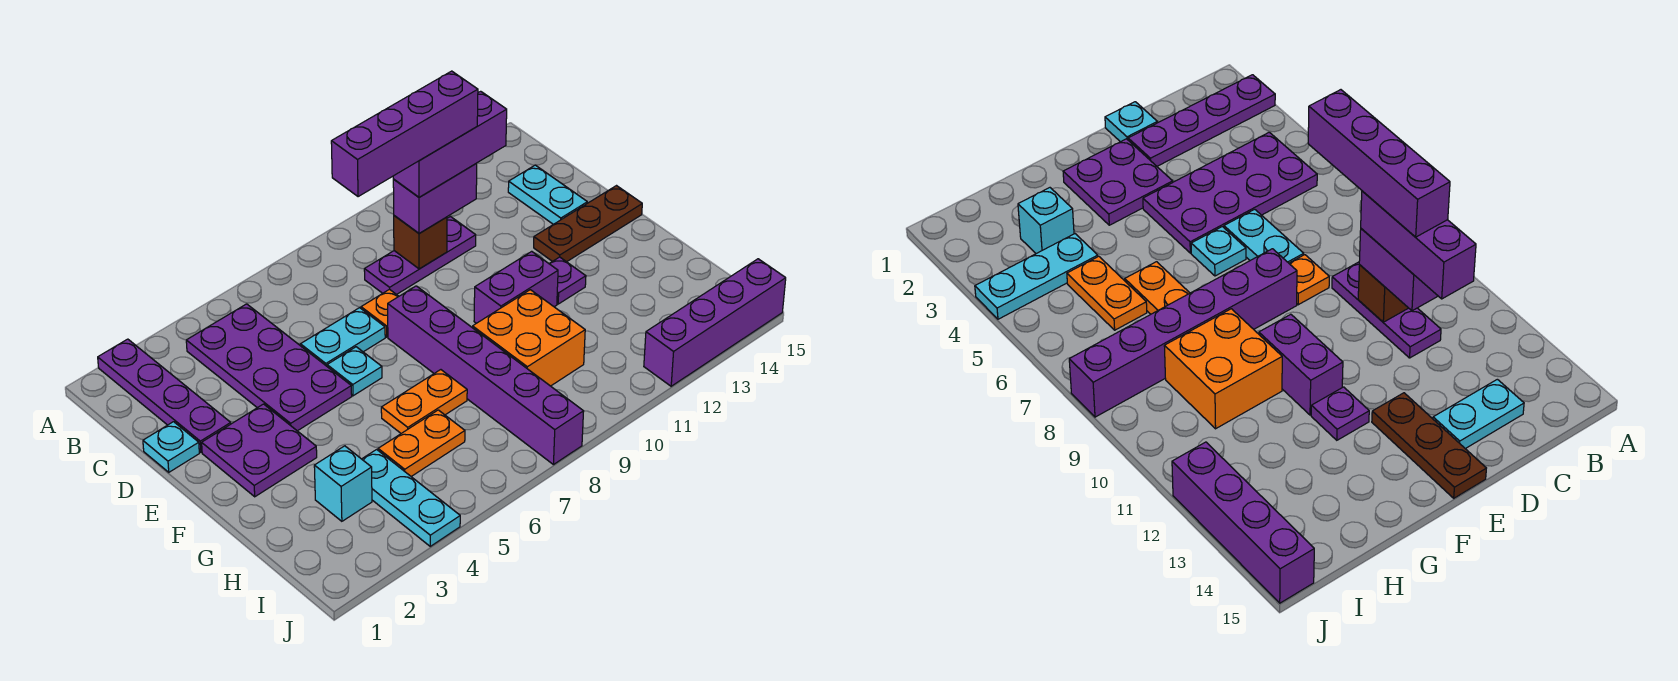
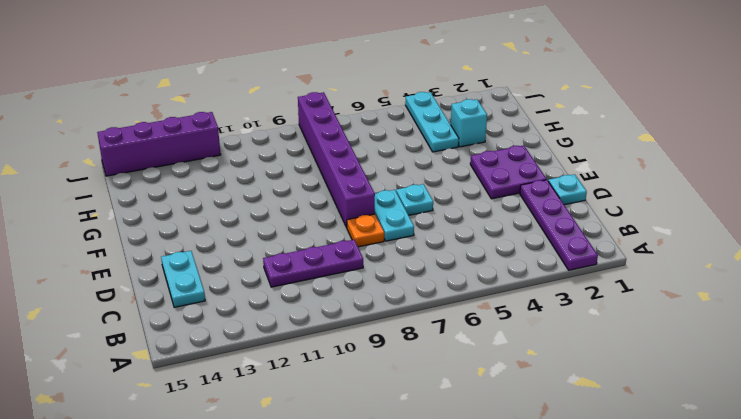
cyan 1x2 plate [375,190,414,241] -> cyan 1x2 plate turned to [300,308,385,366]
none -> purple 2x4 plate [186,304,352,431]
none -> brown 1x3 plate [534,186,642,262]
none -> purple 1x2 brick [474,251,558,323]

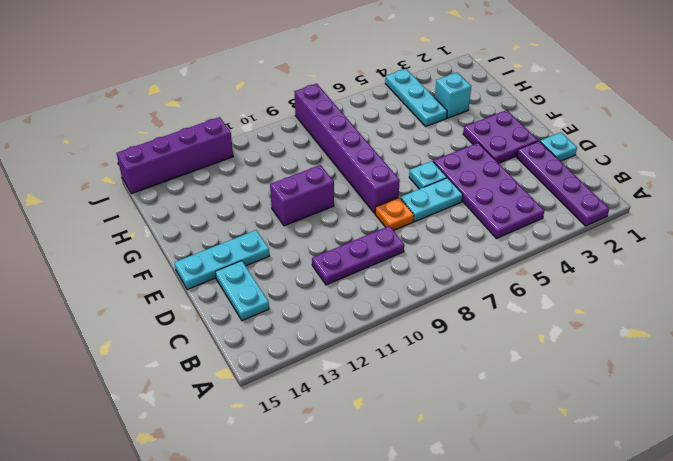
cyan 1x3 plate [174,230,269,290] -> brown 1x3 plate [534,186,642,262]
none -> purple 1x1 plate [549,257,586,304]
none -> orange 1x2 plate [381,370,467,433]
none -> orange 2x2 brick [472,290,585,386]

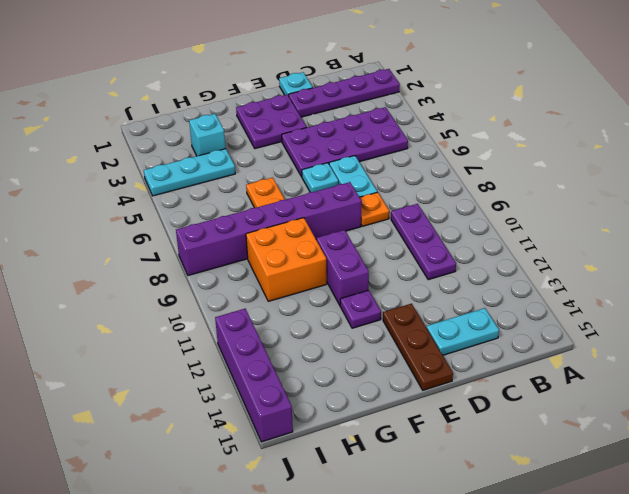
none -> orange 1x2 plate [378,410,465,476]
none -> brown 1x1 brick [394,216,447,269]
none -> purple 1x2 brick [393,163,477,234]

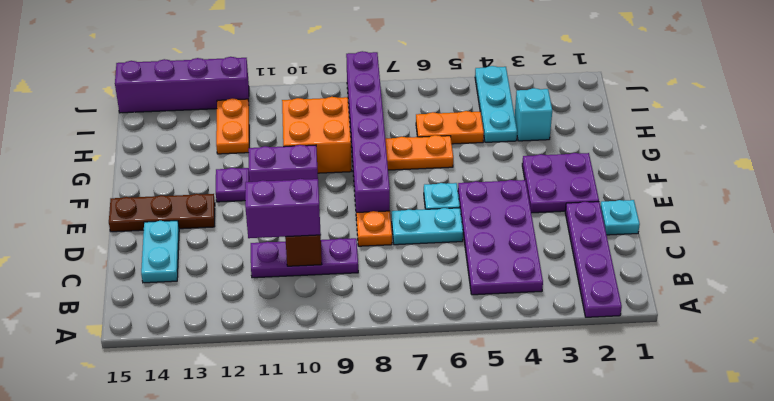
orange 1x2 plate [216,98,249,154] -> none
none -> purple 1x3 brick [393,91,507,197]
none -> purple 1x4 brick [331,71,478,197]

